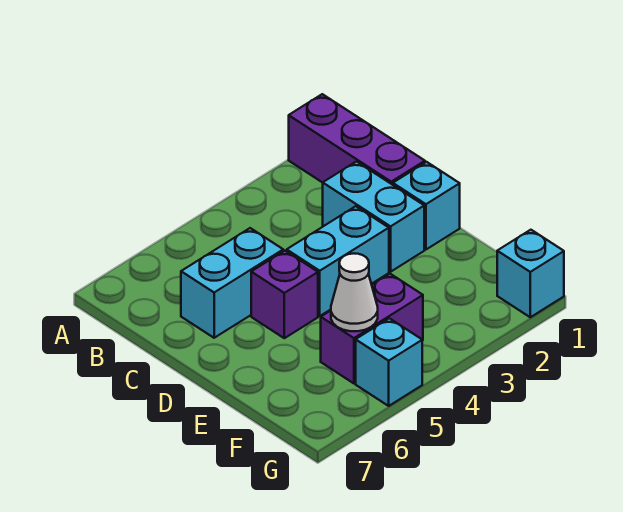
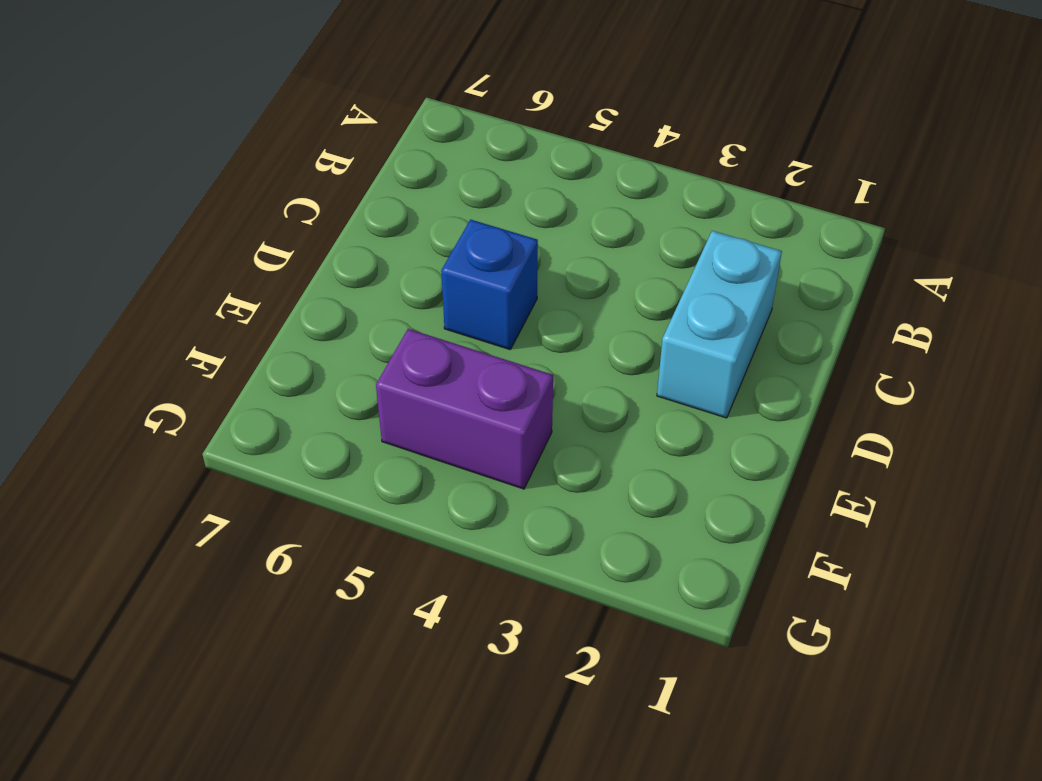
blue 1x1 brick [441,220,538,350] -> purple 1x1 brick [251,251,318,338]
none -> purple 1x3 brick [289,94,425,185]
none -> cyan 1x2 brick [181,228,283,338]

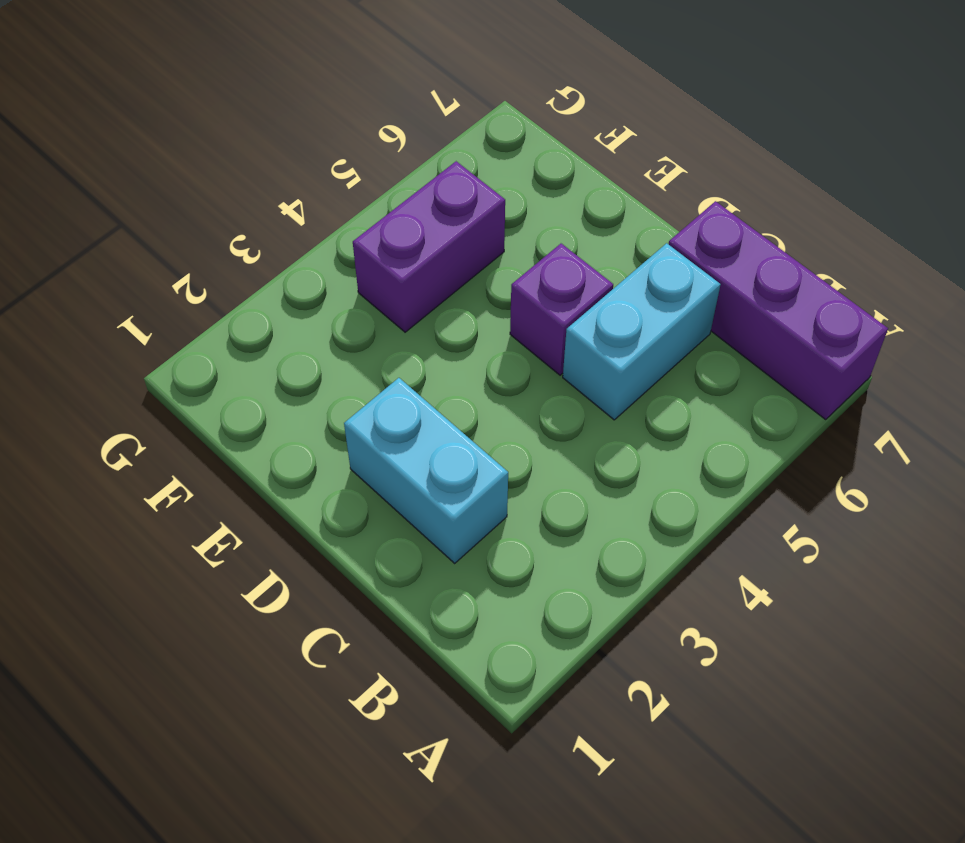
purple 1x3 brick [669,201,888,420] -> purple 1x3 brick moved to [289,94,425,185]
none -> cyan 1x1 brick [393,162,460,249]
none -> cyan 1x2 brick [287,206,389,316]

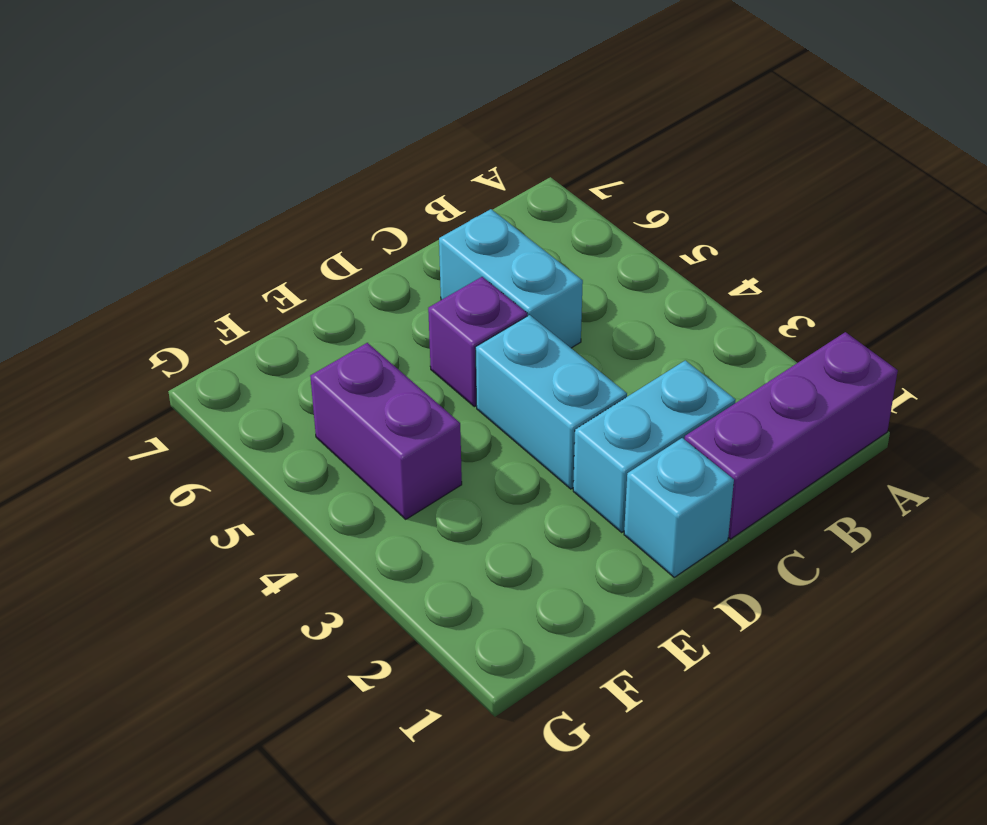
none -> cyan 1x1 brick [497,230,564,317]
none -> cyan 1x1 brick [356,318,422,406]

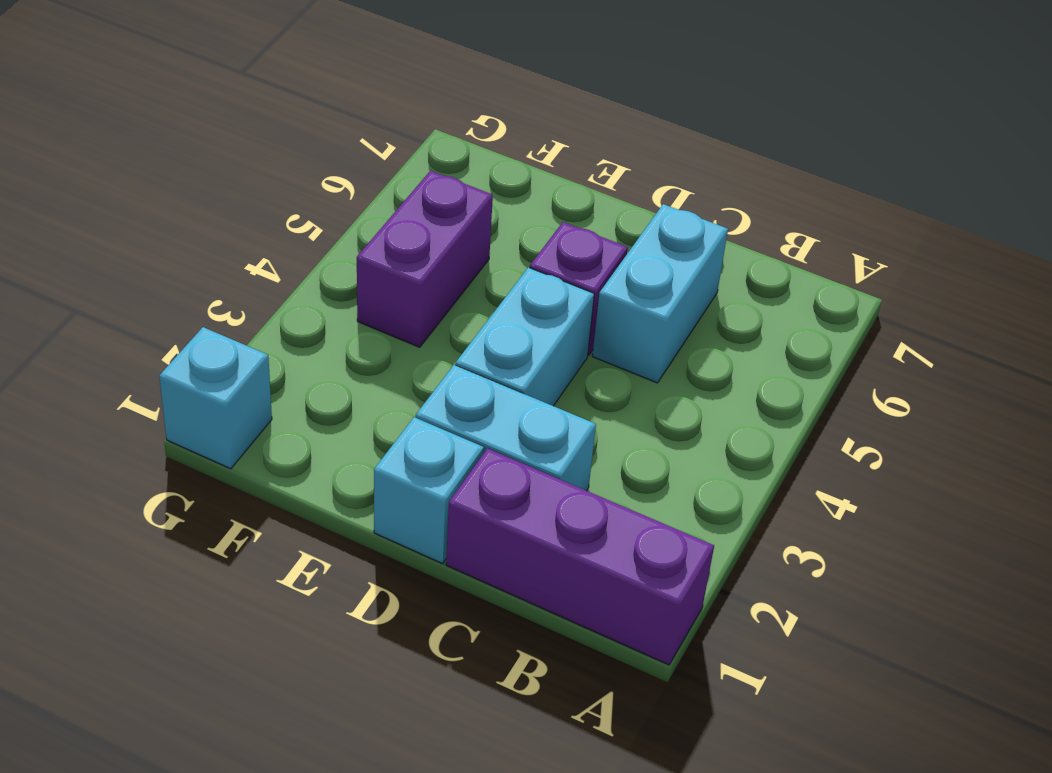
none -> cyan 1x1 brick [356,318,422,406]
none -> white 1x1 cone [331,253,378,331]

